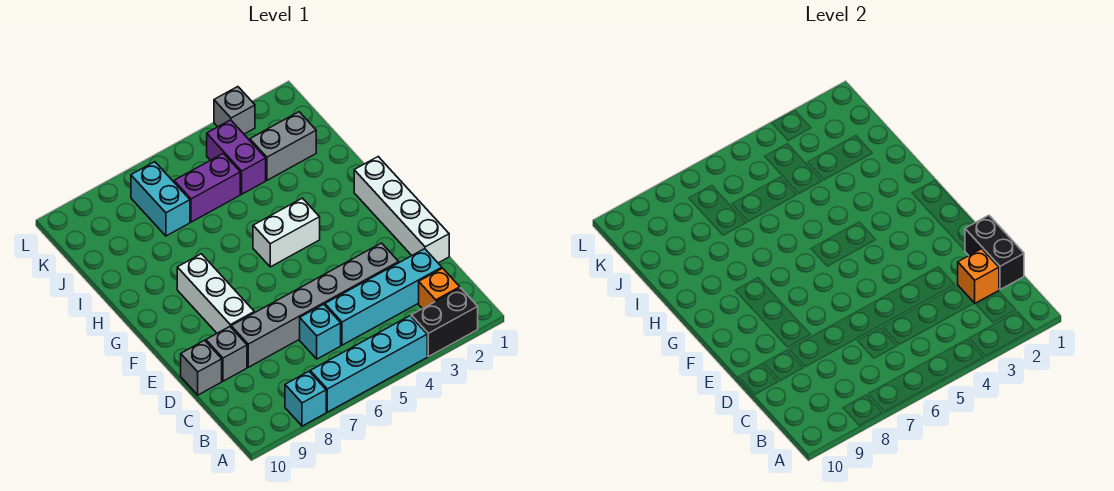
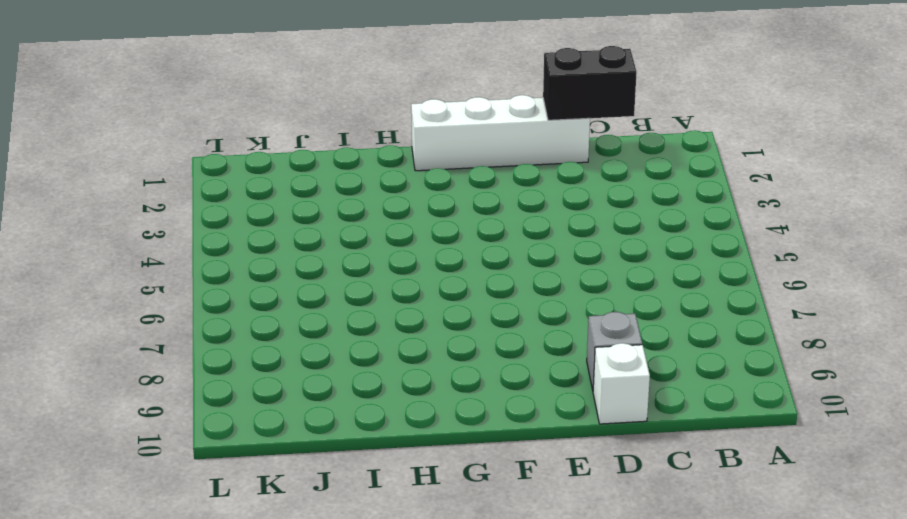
white 1x1 brick [593,343,650,424] -> grey 1x1 brick [181,340,222,395]
none -> black 1x2 brick [411,288,478,357]
none -> cyan 1x4 brick [310,316,427,412]
none -> cyan 1x1 brick [285,371,326,426]

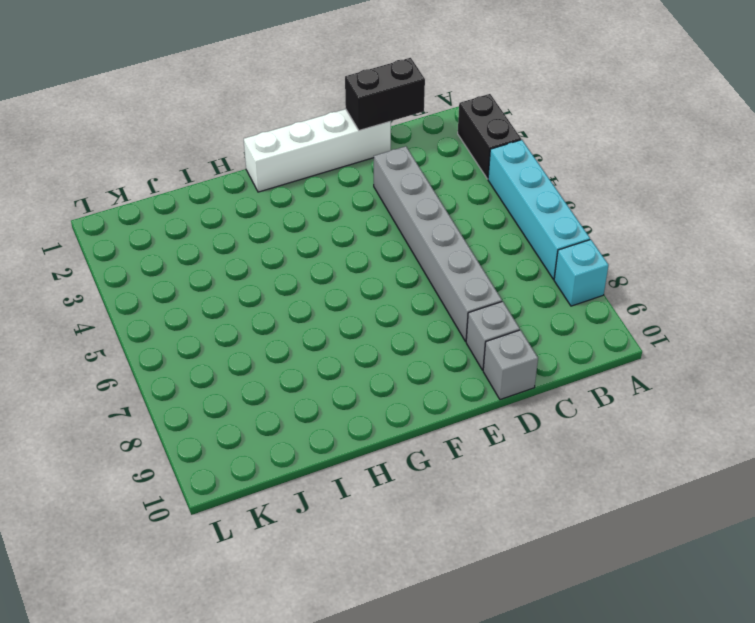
none -> orange 1x1 brick [419,268,460,309]
none -> cyan 1x4 brick [325,249,442,345]
none -> cyan 1x1 brick [300,304,341,359]

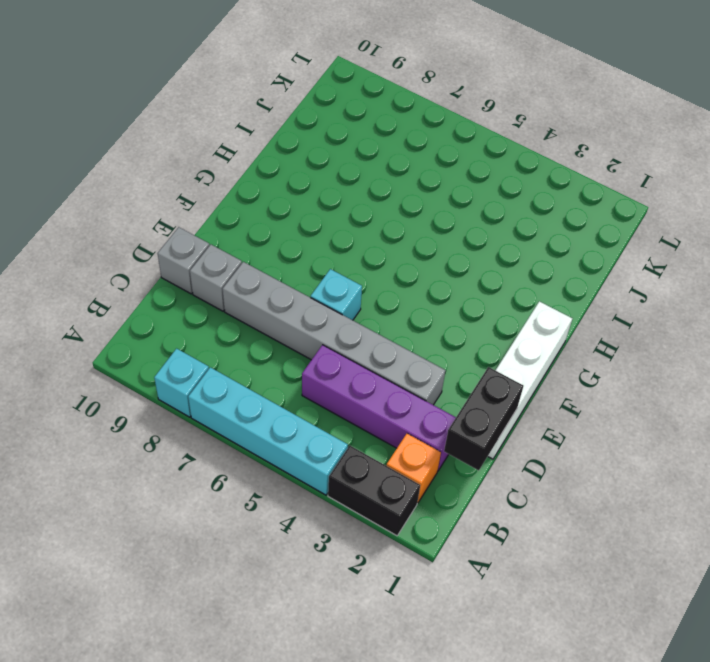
purple 1x4 brick [302,345,456,471] -> cyan 1x4 brick [325,249,442,345]
cyan 1x1 brick [311,269,362,320] -> cyan 1x1 brick moved to [300,304,341,359]
none -> white 1x3 brick [177,254,254,333]
none -> white 1x2 brick [253,198,320,267]
none -> grey 1x2 brick [250,112,316,180]

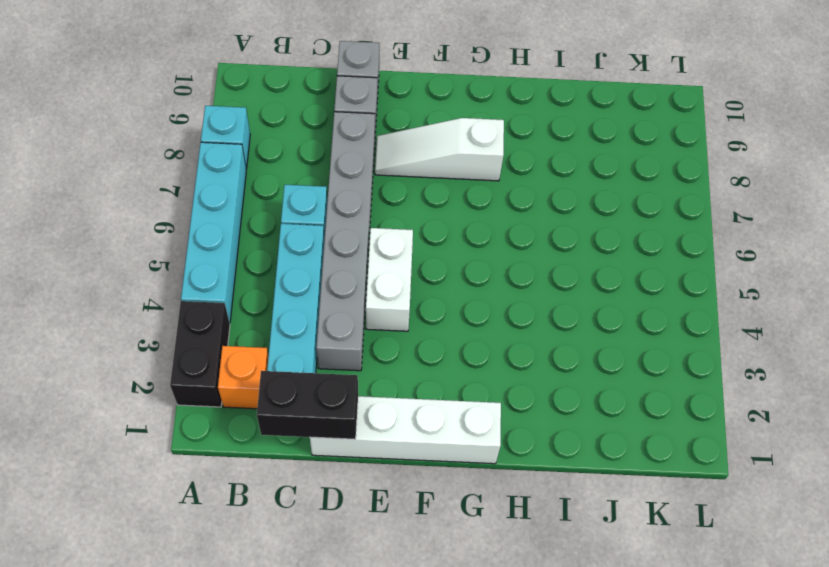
white 1x2 brick [366,228,413,331] -> white 1x2 brick moved to [253,198,320,267]
white 1x3 slope [375,118,504,181] -> white 1x3 brick [177,254,254,333]
none -> grey 1x2 brick [250,112,316,180]
none -> purple 1x2 brick [207,120,266,194]
none -> purple 1x2 brick [174,153,240,222]

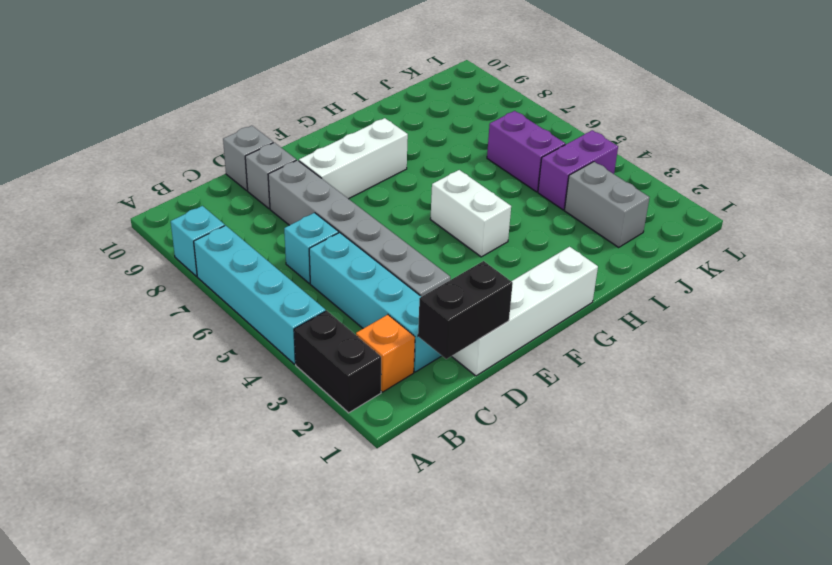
none -> cyan 1x2 brick [131,162,190,236]
none -> grey 1x1 brick [214,87,255,134]
none -> orange 1x1 brick [958,249,999,303]

